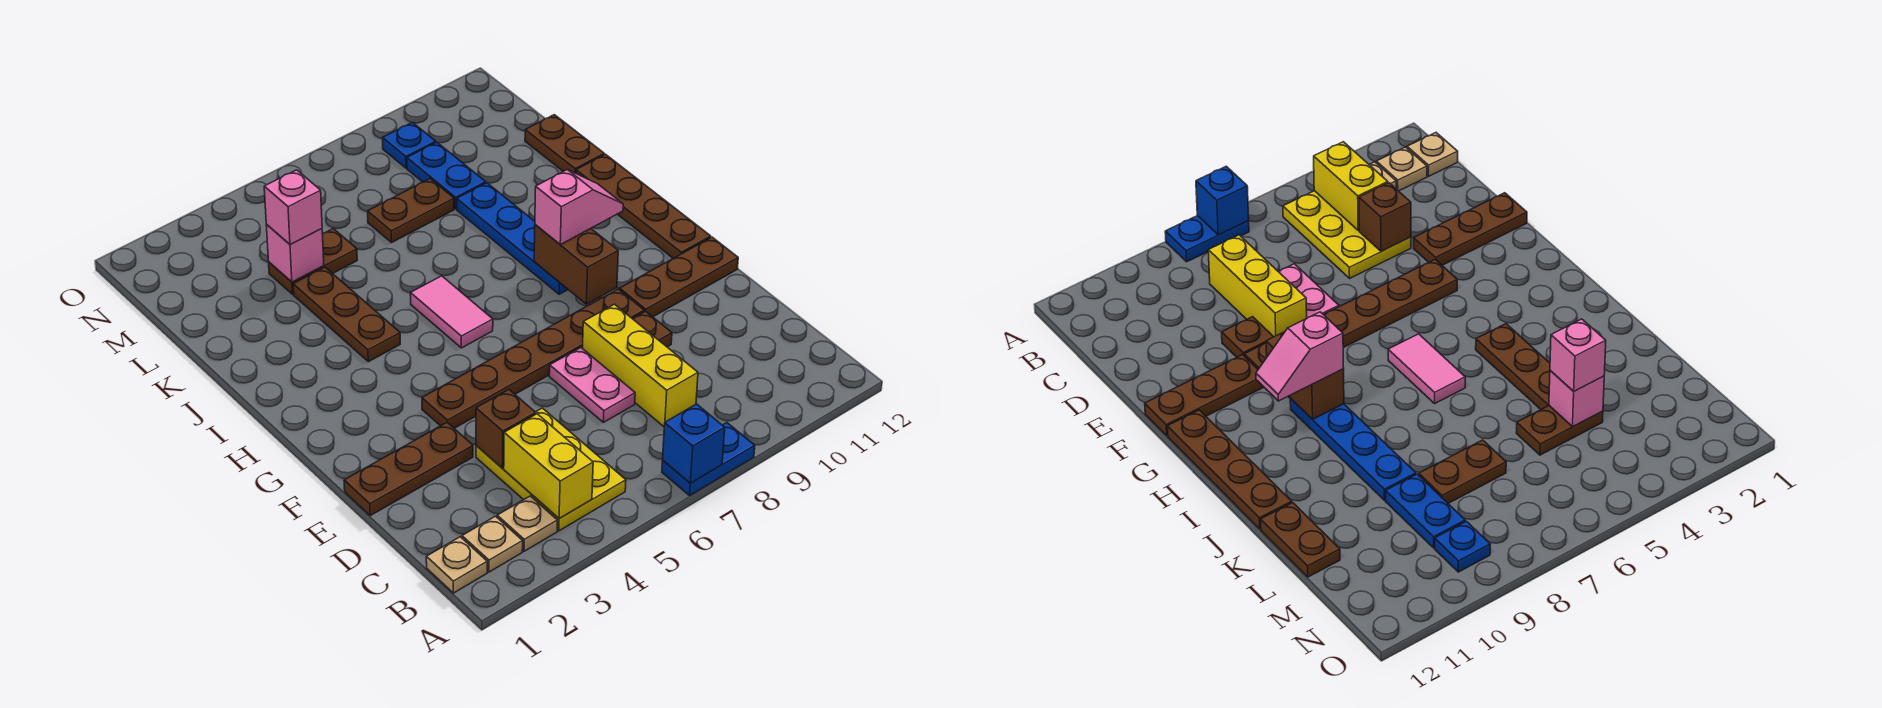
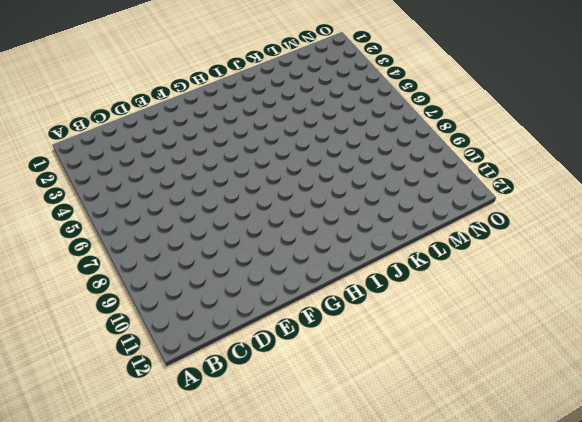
none -> blue 1x2 plate [662,423,755,495]
none -> tan 1x1 plate [426,537,487,593]
none -> tan 1x1 plate [462,516,523,572]

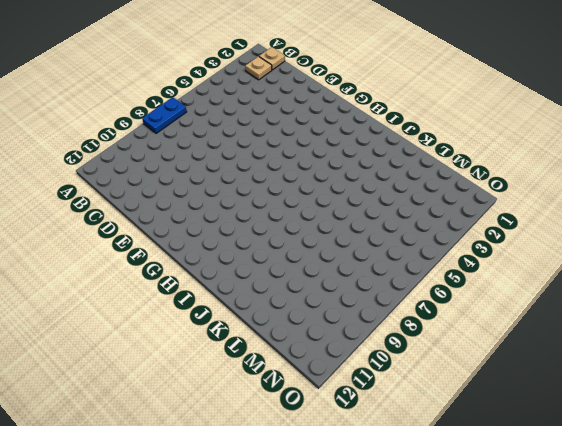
none -> tan 1x1 plate [497,496,557,551]
none -> yellow 2x3 plate [476,408,626,531]
none -> yellow 1x3 brick [582,304,698,426]

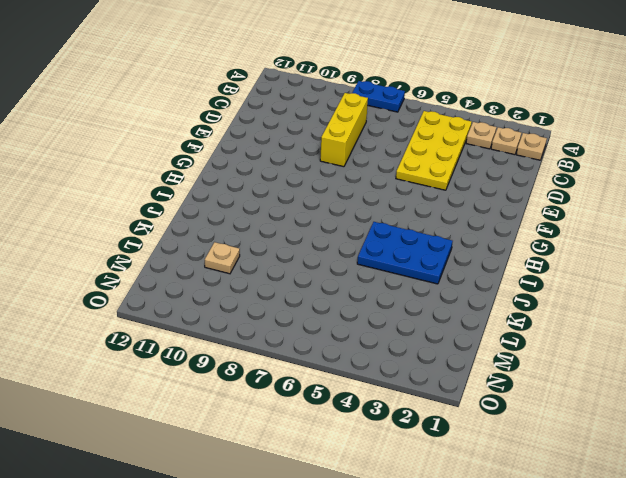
yellow 2x4 plate [396,111,472,190] -> yellow 2x3 plate [476,408,626,531]
blue 2x3 plate [357,222,453,284] -> brown 1x3 plate [293,267,400,362]
tan 1x1 plate [205,242,240,274] -> none
none -> pink 1x2 plate [549,348,635,422]
none -> brown 1x3 plate [344,423,473,515]
none -> brown 1x1 plate [632,311,672,347]

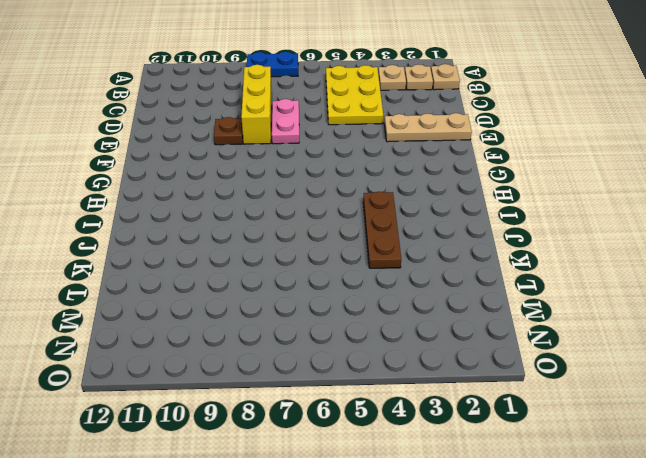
tan 1x3 plate [384,113,472,142] -> brown 1x3 plate [344,423,473,515]
none -> brown 1x6 plate [422,289,644,428]
none -> brown 1x3 plate [620,237,738,317]
none -> brown 1x4 plate [576,154,711,258]

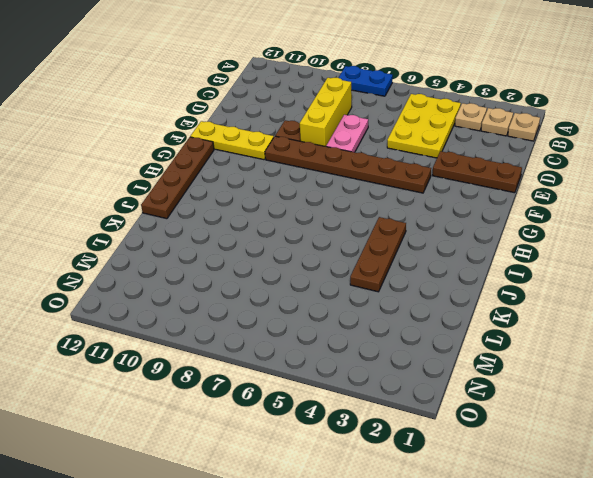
yellow 1x3 plate [190,121,274,160] -> brown 1x3 plate [620,237,738,317]
none -> pink 1x2 tile [410,276,493,348]
none -> blue 1x4 plate [457,183,568,294]
none -> brown 1x2 plate [525,115,604,173]

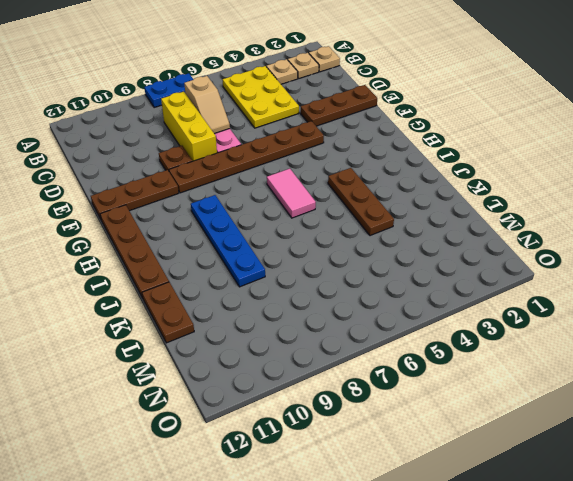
tan 1x2 slope [184,76,230,134] -> none
none -> brown 1x2 plate [269,229,357,294]
none -> brown 1x2 plate [368,179,454,243]
none -> blue 1x2 plate [407,142,486,209]

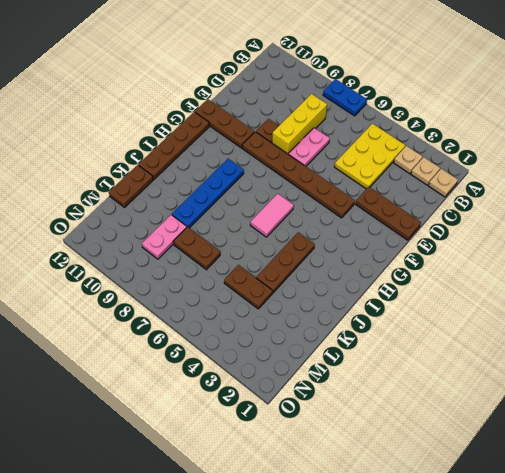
pink 1x2 plate [142,215,187,259] -> blue 1x2 plate [407,142,486,209]
none -> blue 1x1 plate [383,122,436,168]
none -> blue 1x1 brick [663,404,725,483]
none -> yellow 1x2 brick [504,414,593,518]

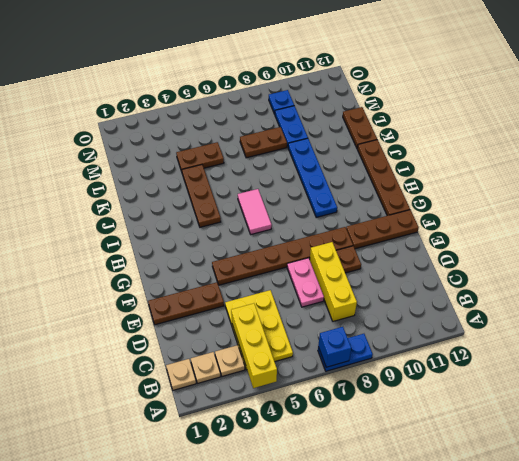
yellow 1x3 brick [231,303,277,388] -> yellow 1x2 brick [504,414,593,518]
none -> brown 1x1 brick [476,390,536,468]
none -> brown 1x2 brick [534,225,618,304]
none -> pink 1x1 brick [266,225,324,282]

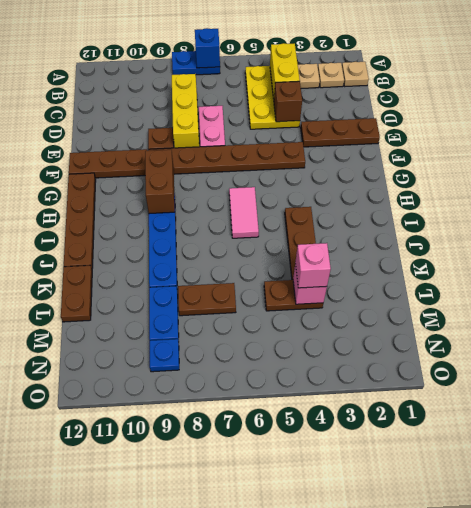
none -> pink 1x2 slope [535,170,623,245]

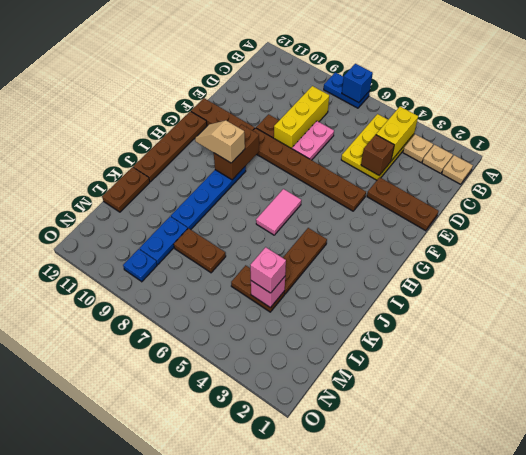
tan 1x2 slope [195,120,245,163] -> pink 1x2 slope [535,170,623,245]

